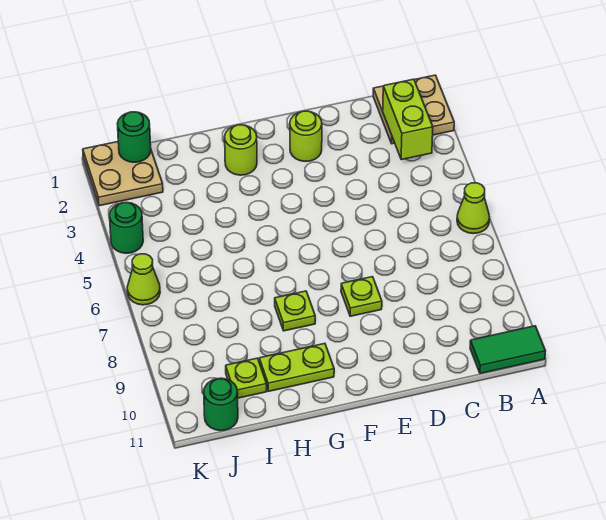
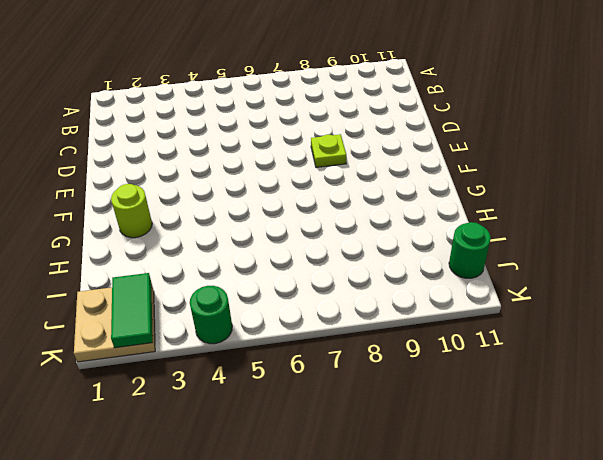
green 1x2 tile [111,273,153,348] -> green 1x2 tile moved to [470,326,545,374]
none -> tan 2x2 plate [373,75,454,144]
none -> lime 1x1 cone [457,183,490,234]
none -> lime 1x1 round brick [290,111,322,162]

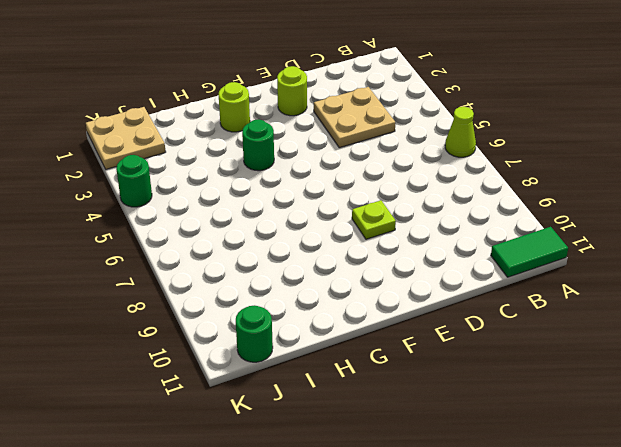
tan 2x2 plate [314,87,395,148] -> tan 2x2 plate moved to [373,75,454,144]
green 1x1 round brick [242,119,274,171] -> green 1x1 round brick moved to [117,112,151,162]
none -> lime 1x1 plate [275,291,315,331]
none -> lime 1x2 plate [259,344,334,391]
none -> lime 1x1 plate [226,358,267,398]

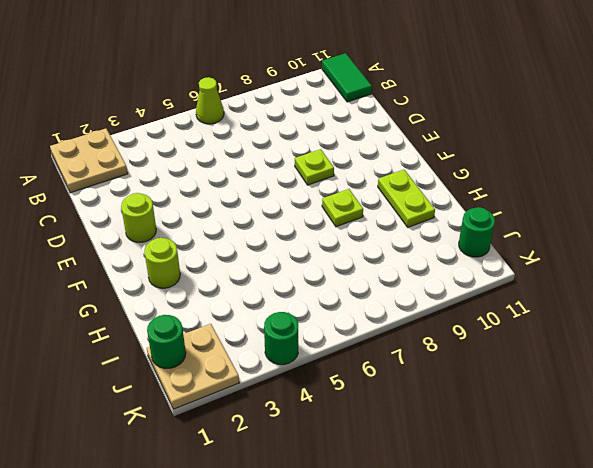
none -> lime 1x1 plate [226,358,267,398]
none -> lime 1x1 cone [127,254,160,305]
none -> lime 1x2 brick [383,79,433,160]

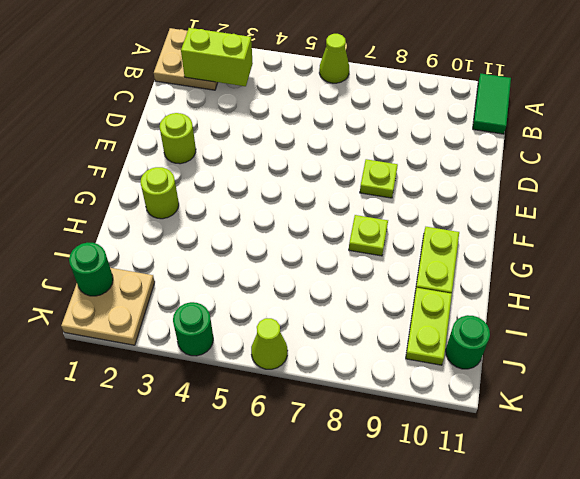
lime 1x2 plate [406,288,452,365] -> lime 1x1 plate [226,358,267,398]

